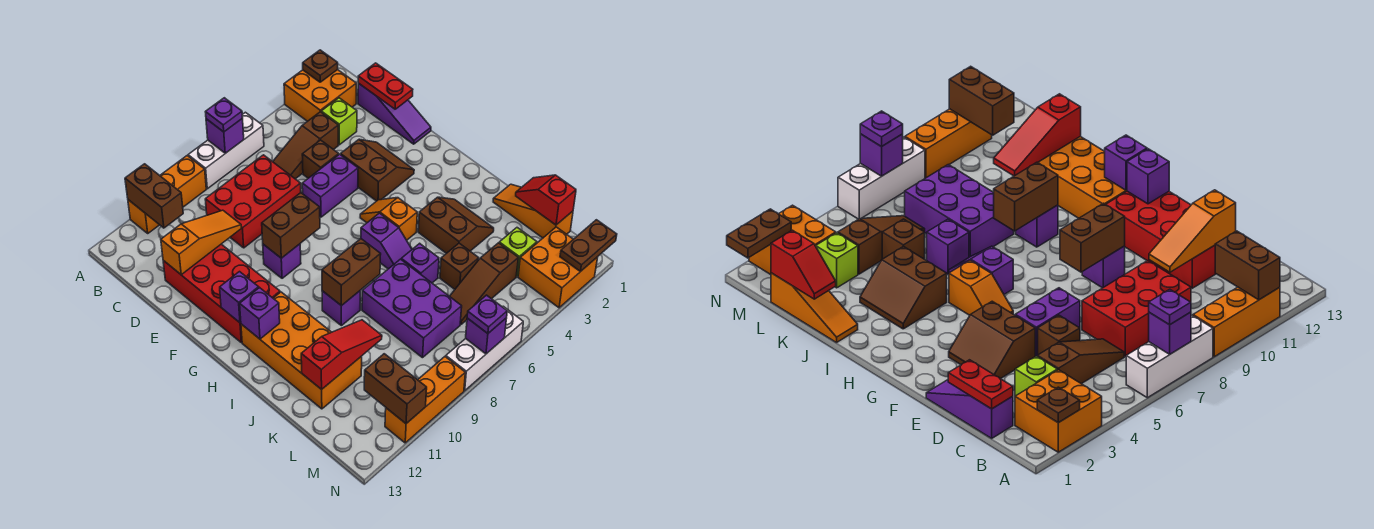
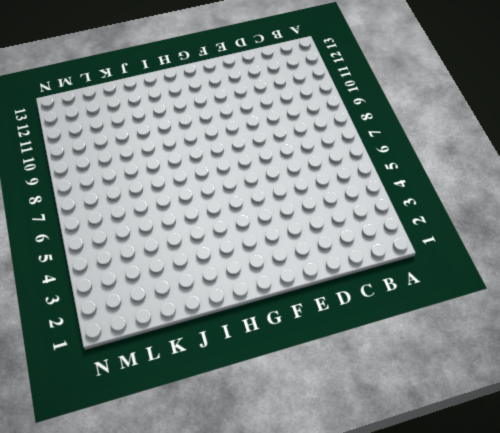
none -> orange 2x2 brick [284,70,356,121]
none -> white 1x3 brick [188,112,264,189]
none -> orange 1x3 brick [128,156,206,233]
none -> purple 1x3 slope [358,83,431,144]

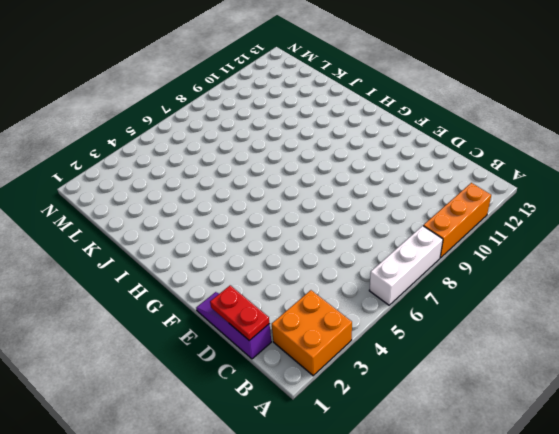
none -> lime 1x1 brick [321,98,357,145]
none -> brown 1x3 slope [273,112,338,179]
none -> red 2x3 brick [205,155,301,248]
none -> brown 1x1 brick [302,140,339,178]

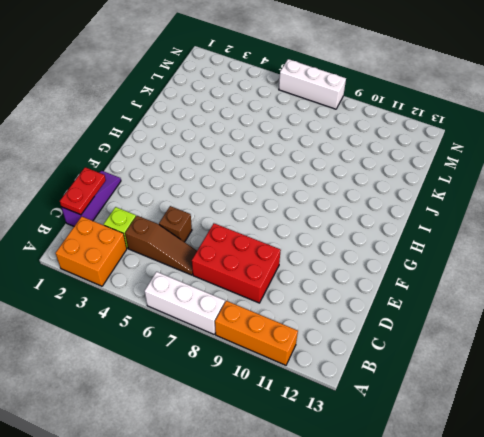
none -> red 2x4 brick [163,244,280,343]
none -> brown 2x2 slope [341,139,414,201]
none -> purple 1x2 brick [302,154,358,217]
none -> purple 1x1 brick [263,244,301,278]

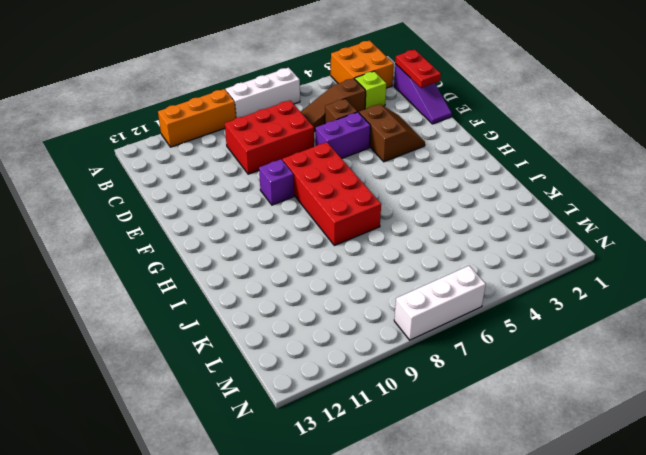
red 2x4 brick [283,142,381,246] -> red 2x4 brick moved to [163,244,280,343]
none -> orange 1x2 slope [360,198,417,240]
none -> purple 1x2 slope [361,213,412,269]
none -> orange 2x4 brick [241,292,362,409]
none -> brown 2x2 slope [418,197,494,253]

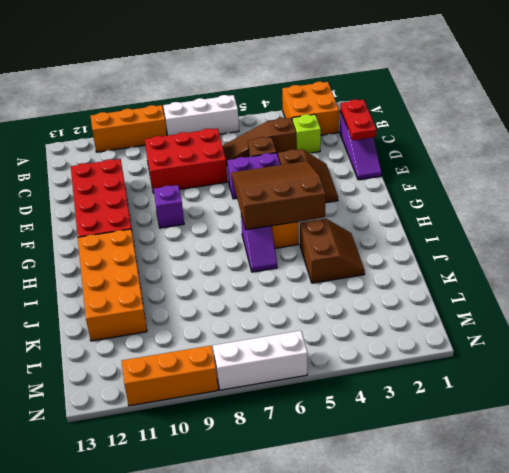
brown 3x3 slope [231,161,326,230] -> none
none -> purple 1x1 brick [322,291,360,326]
none -> orange 1x3 slope [493,184,573,238]
none -> purple 1x1 brick [401,243,439,283]
none -> purple 2x3 brick [362,259,462,358]

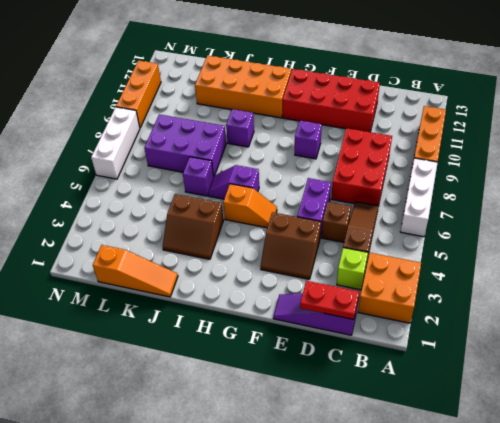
none -> brown 1x1 brick [440,243,479,289]
none -> lime 1x1 brick [499,228,537,276]
none -> brown 1x3 slope [450,243,518,324]
none -> orange 2x2 brick [518,227,598,308]

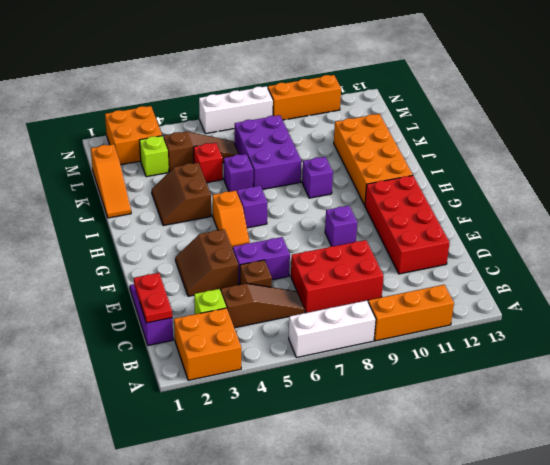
red 1x1 brick [194,143,223,183] -> brown 1x1 brick [440,243,479,289]
none -> brown 1x1 plate [303,50,338,82]
none -> purple 1x1 brick [206,118,244,153]
none -> brown 1x2 brick [125,164,183,228]
none -> orange 1x3 slope [161,210,241,275]

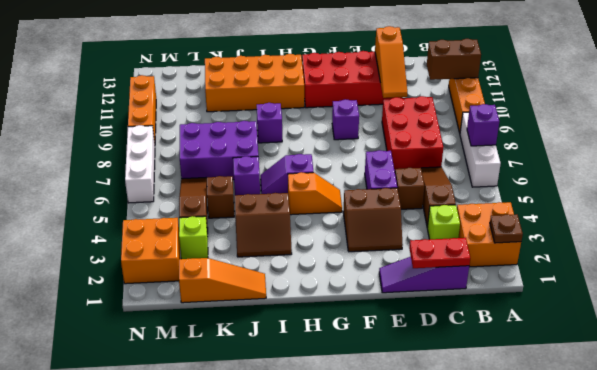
none -> brown 1x2 brick [262,193,320,258]
none -> purple 1x1 brick [220,272,259,323]
none -> purple 1x1 brick [240,288,280,339]
none -> brown 1x2 brick [322,239,381,306]

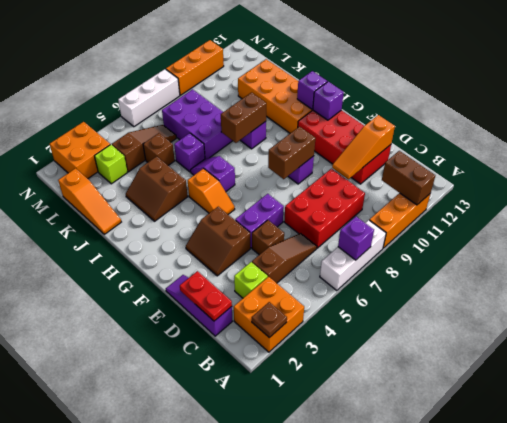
none -> red 1x2 slope [516,175,576,225]
none -> red 1x3 slope [301,320,382,389]
none -> brown 1x2 brick [364,354,427,424]
none -> brown 1x2 plate [560,220,617,272]

